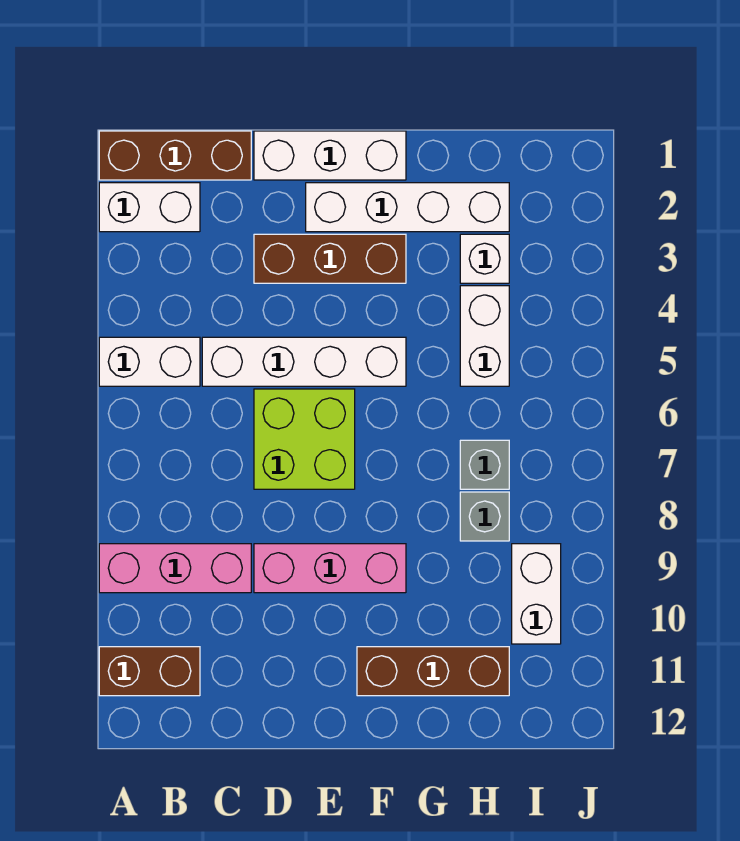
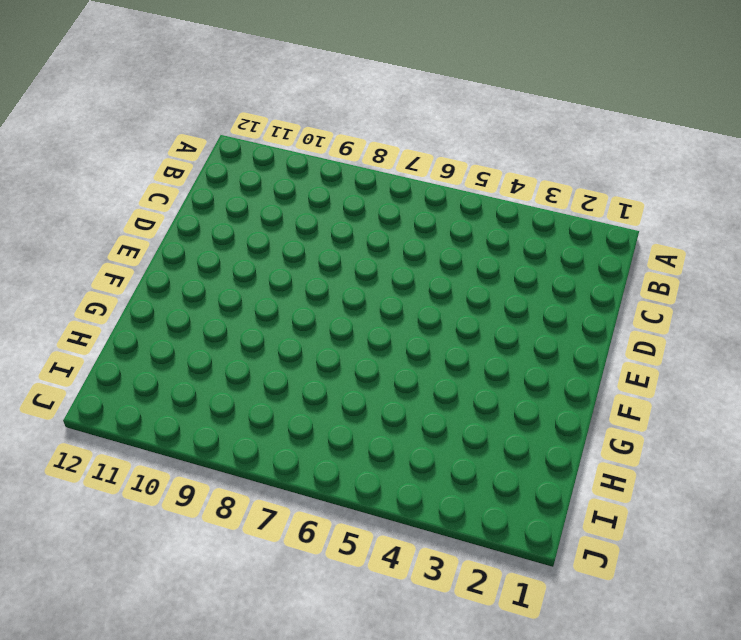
none -> brown 1x3 brick [99,131,251,180]
none -> white 1x2 brick [99,183,200,232]
none -> white 1x2 brick [99,337,200,386]

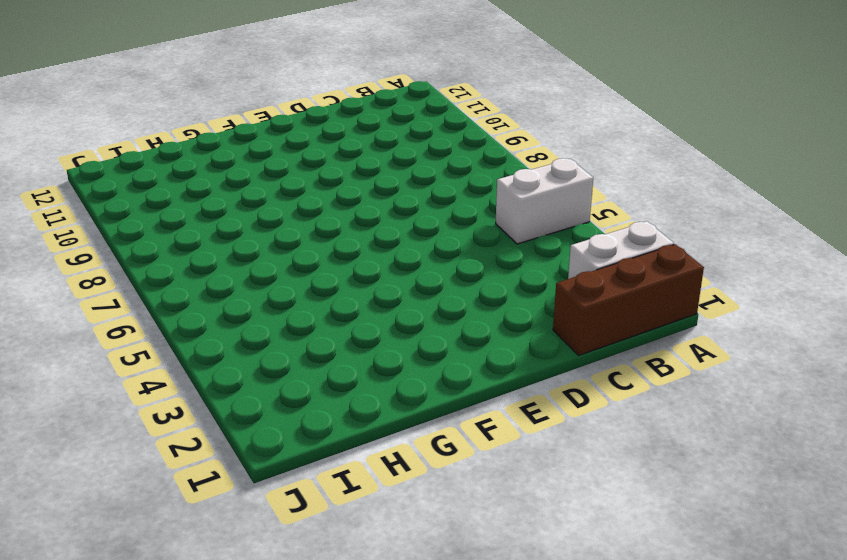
none -> pink 1x3 brick [99,544,251,593]
none -> brown 1x2 brick [99,647,200,696]
none -> white 1x4 brick [202,337,406,386]

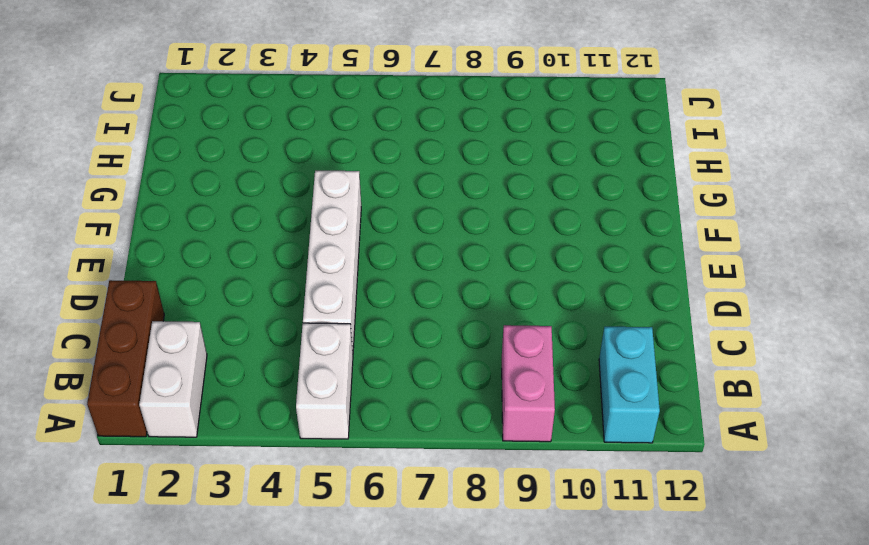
pink 1x2 brick [502,325,555,442] -> pink 1x3 brick [99,544,251,593]
cyan 1x2 brick [599,327,660,443] -> brown 1x2 brick [99,647,200,696]
none -> white 1x3 brick [254,131,406,180]
none -> brown 1x3 brick [254,234,406,283]
none -> lime 2x2 brick [254,389,355,489]

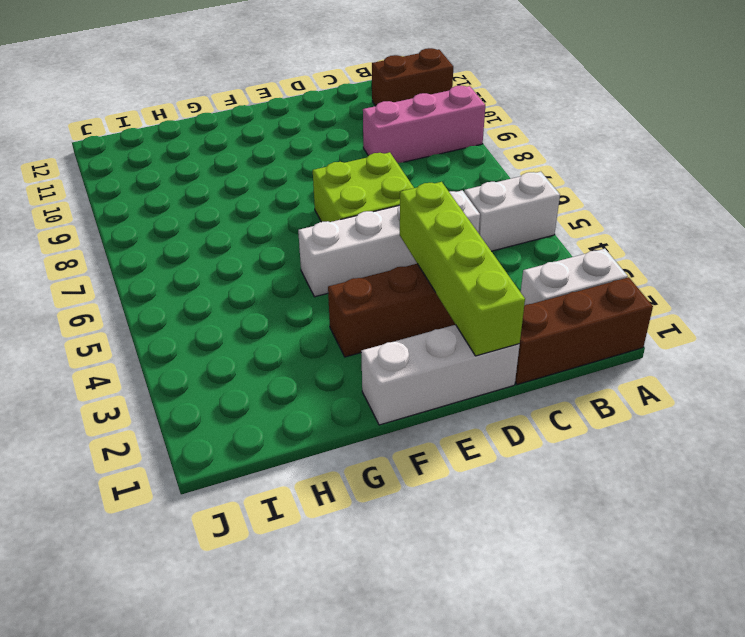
lime 1x4 brick [400,182,525,356] -> none
none -> pink 1x3 brick [254,544,406,593]
none -> white 1x4 brick [306,183,509,232]
none -> brown 1x3 brick [357,647,509,696]

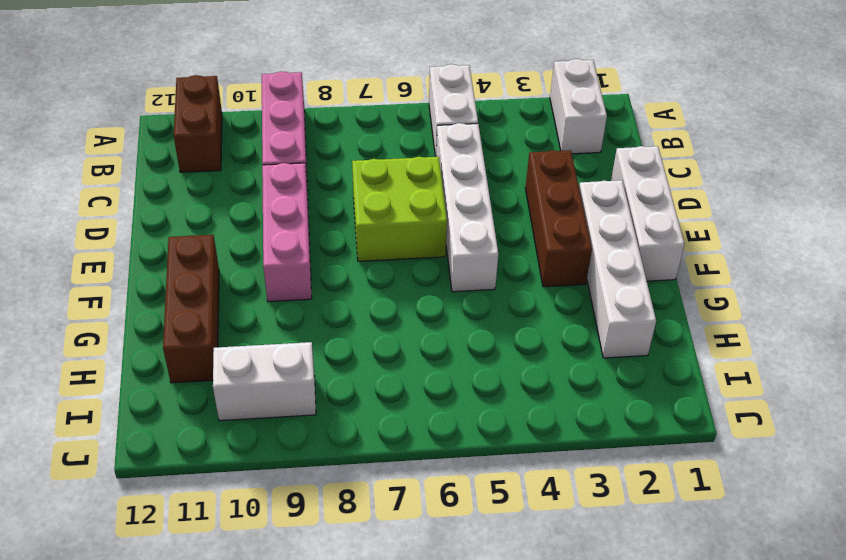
none -> brown 1x3 brick [99,131,251,180]
none -> white 1x1 brick [460,234,509,283]
none -> white 1x2 brick [460,286,509,386]

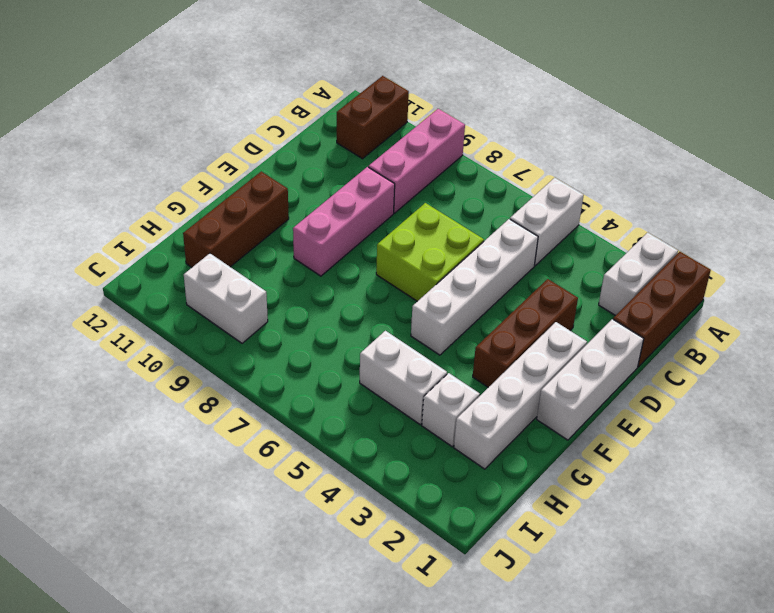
none -> grey 1x1 brick [460,440,509,489]
none -> grey 1x1 brick [460,492,509,541]

